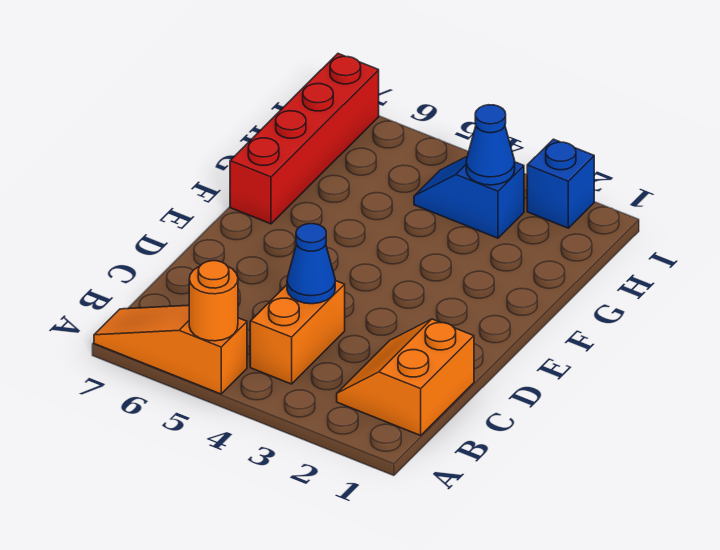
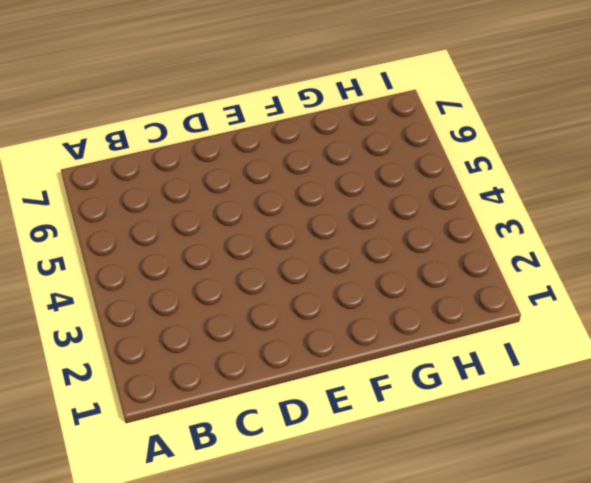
none -> orange 1x3 slope [94,305,247,394]
none -> orange 2x2 slope [337,319,474,435]

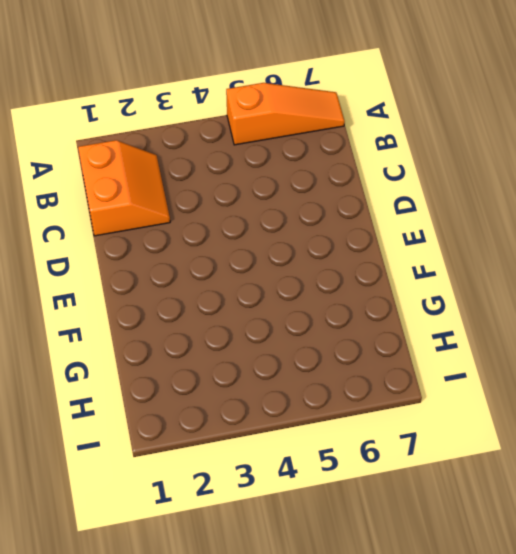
none -> orange 1x2 brick [250,281,345,384]
none -> red 1x4 brick [230,54,379,224]

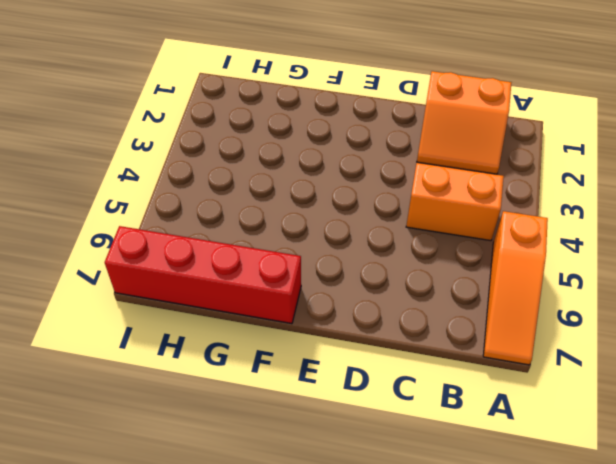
none -> blue 1x2 slope [414,157,524,238]
none -> blue 1x1 brick [527,139,594,228]

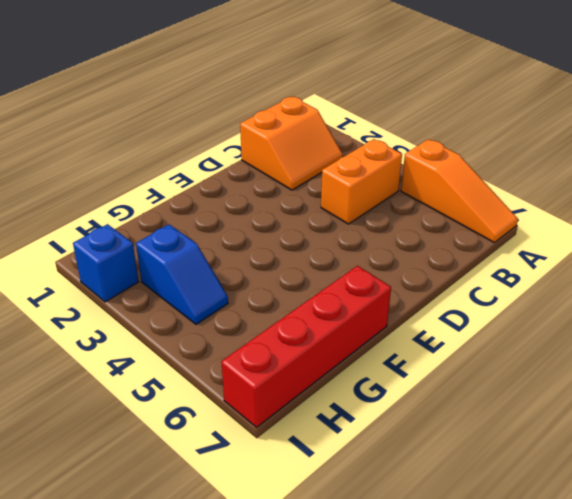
none -> orange 1x1 round brick [189,261,238,341]
none -> blue 1x1 cone [287,224,335,304]

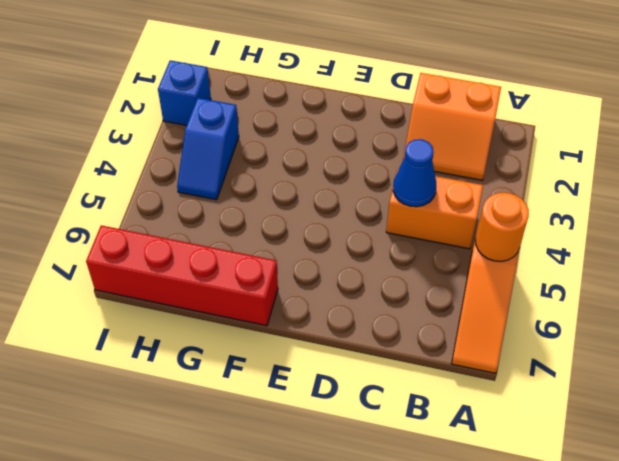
none -> blue 1x1 cone [466,105,515,185]

